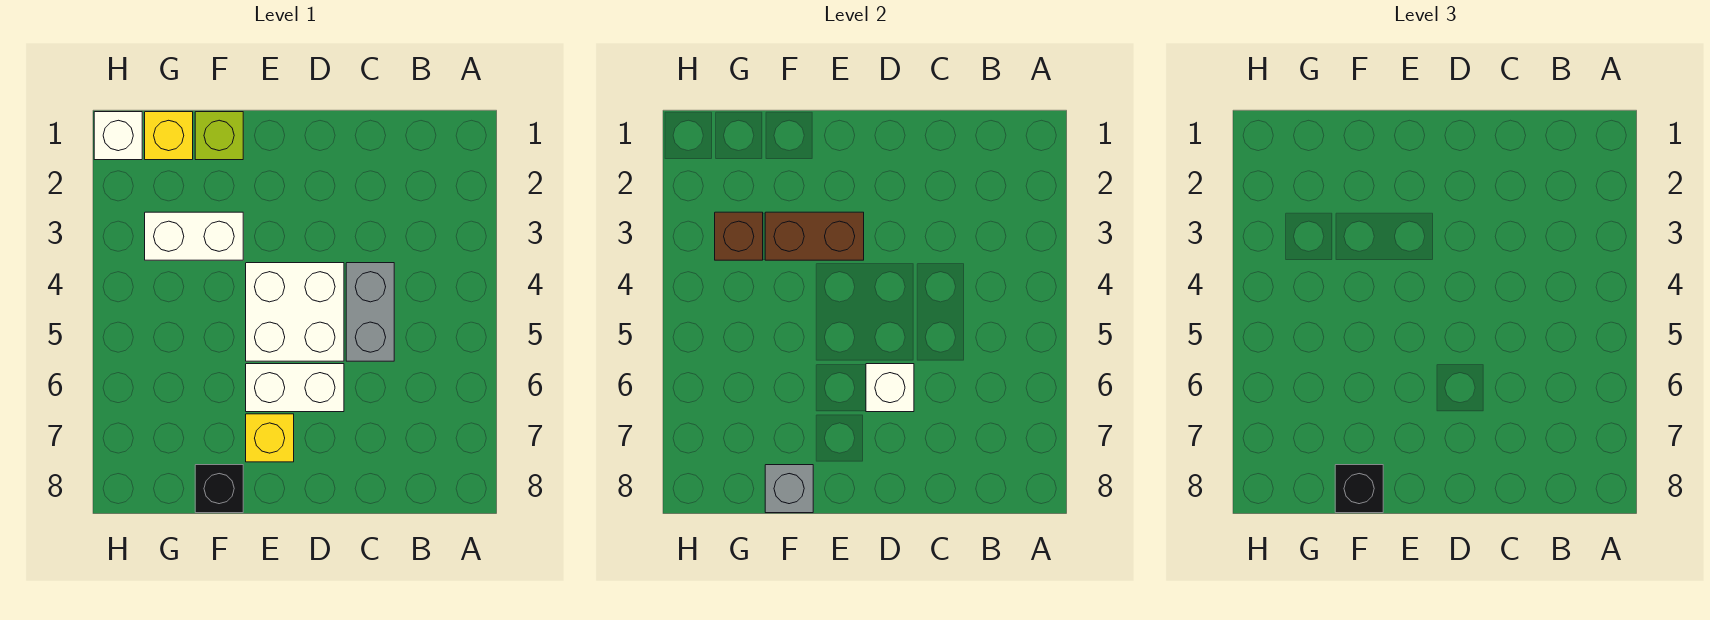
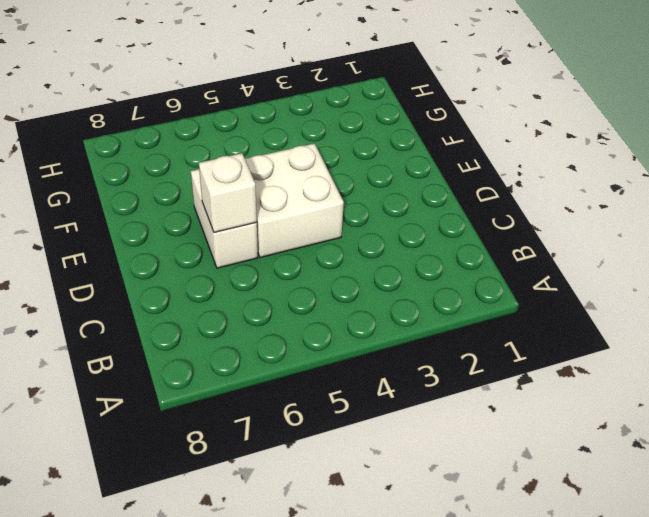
none -> grey 1x2 brick [346,263,394,361]
none -> yellow 1x1 brick [246,414,294,462]
none -> lime 1x1 brick [195,112,243,160]

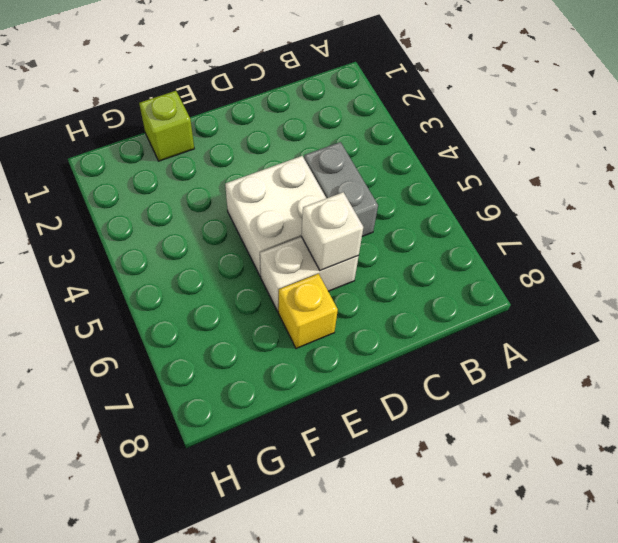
none -> white 1x2 brick [145,212,243,260]
none -> black 1x1 brick [195,465,243,513]
none -> yellow 1x1 brick [145,112,193,160]

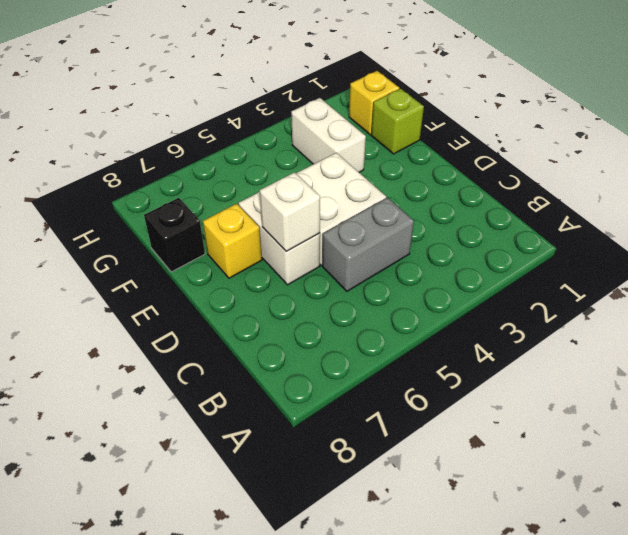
none -> white 1x1 brick [94,112,142,160]
none -> brown 1x2 brick [765,212,864,260]
none -> grey 1x1 brick [765,465,813,513]

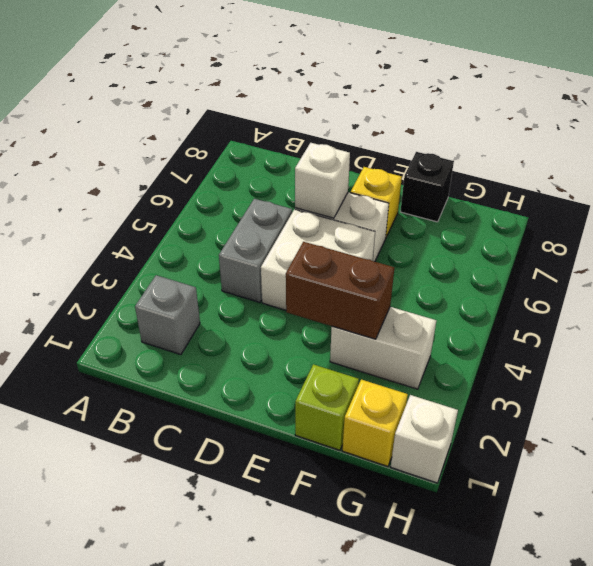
grey 1x1 brick [135,275,200,355] -> grey 1x1 brick moved to [765,465,813,513]
none -> brown 1x1 brick [715,212,763,260]
none -> black 1x1 brick [1335,465,1383,513]

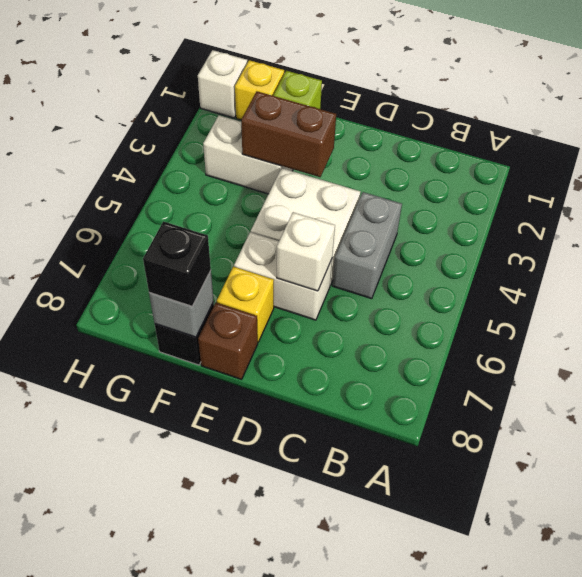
brown 1x1 brick [198,303,258,379] -> brown 1x1 brick moved to [715,212,763,260]

